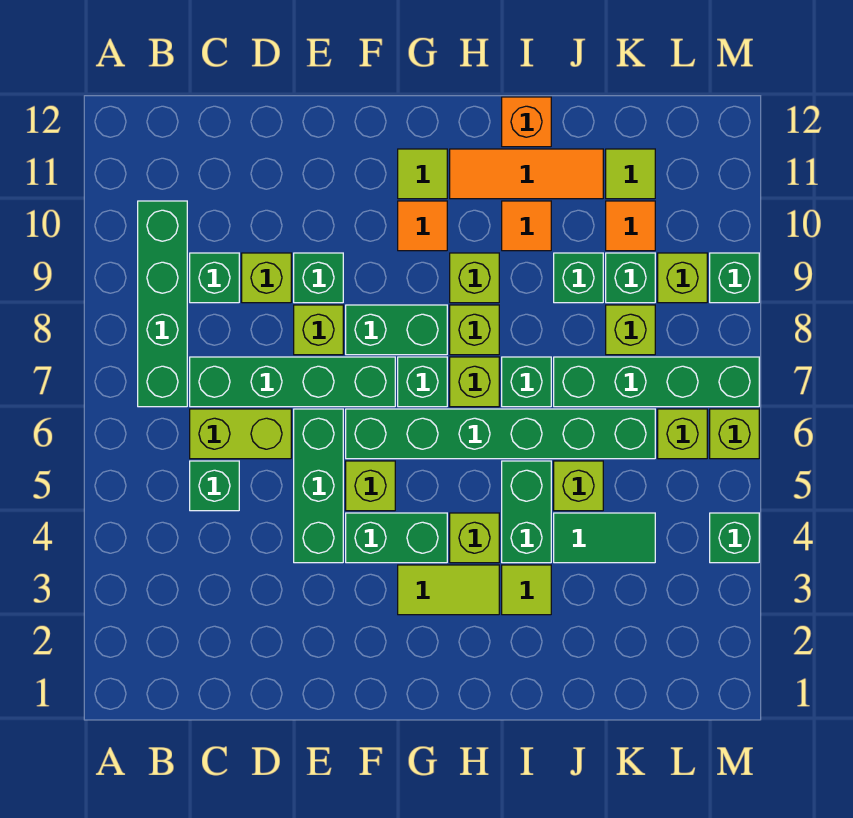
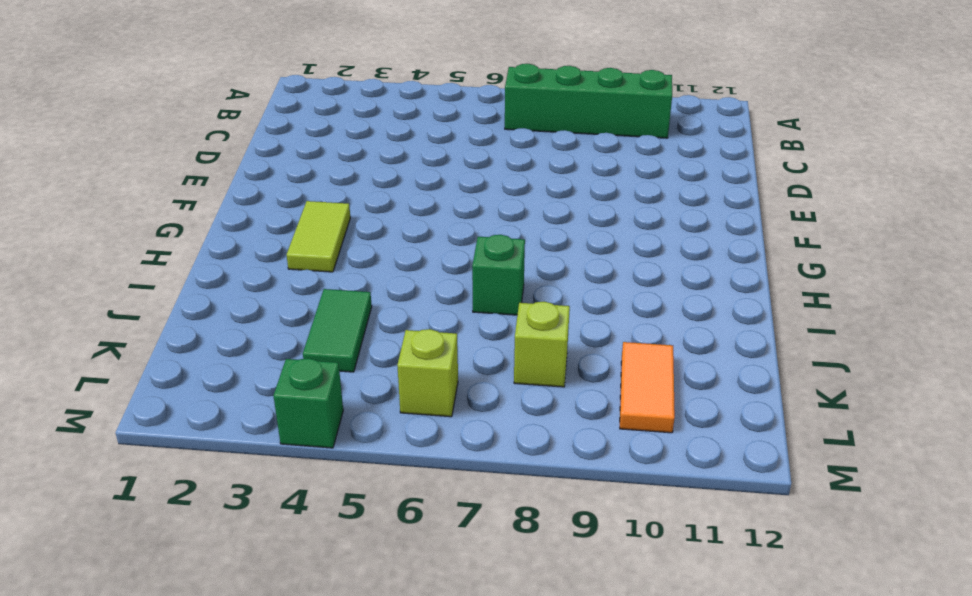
orange 1x2 tile [620,342,675,433] -> orange 1x1 tile [606,201,655,251]
none -> green 1x1 brick [190,461,239,511]
none -> lime 1x2 brick [190,409,291,459]
none -> green 1x4 brick [190,357,395,407]
none -> green 1x1 brick [190,253,239,303]

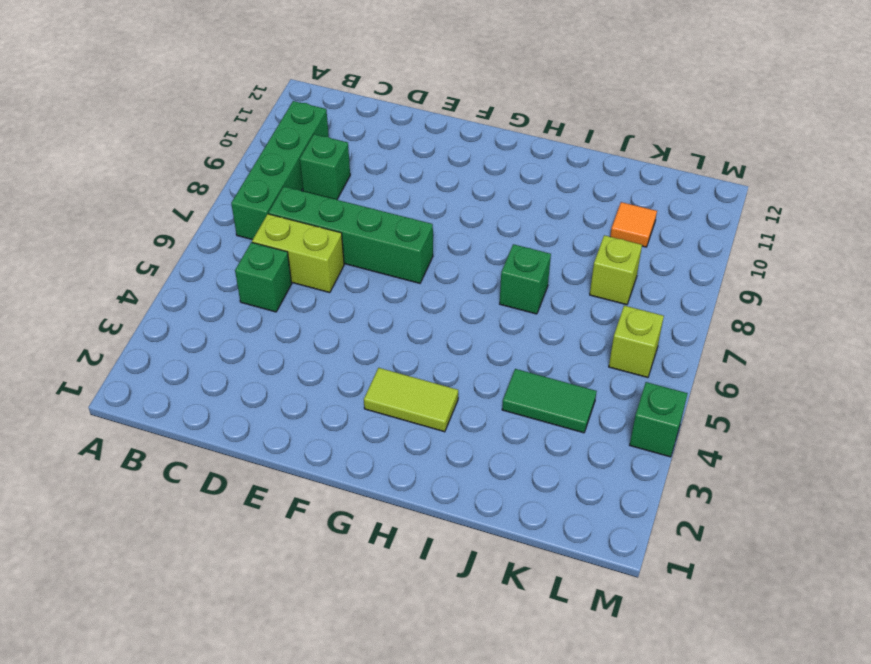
none -> lime 1x1 brick [242,253,291,303]
none -> green 1x3 brick [294,409,343,563]
none -> lime 1x1 brick [294,305,343,355]
none -> green 1x1 brick [294,253,343,303]

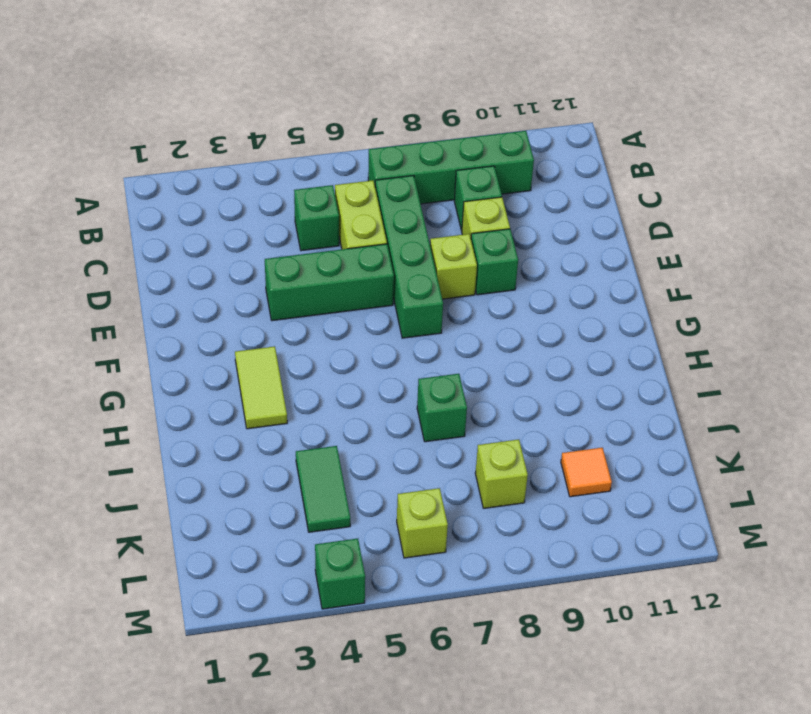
none -> green 1x2 brick [346,513,447,563]
none -> lime 1x1 brick [346,461,395,511]
none -> green 1x6 brick [346,409,655,459]
none -> green 1x2 brick [346,305,447,355]

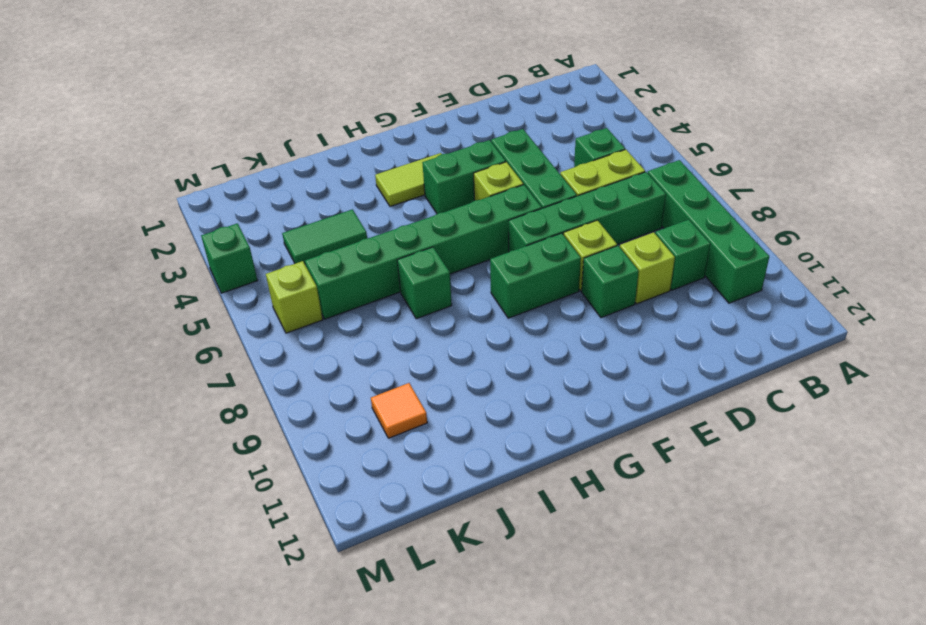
none -> green 1x1 brick [398,357,447,407]
none -> orange 1x1 tile [398,201,447,251]
none -> lime 1x1 tile [398,149,447,199]
none -> lime 1x1 brick [450,513,499,563]

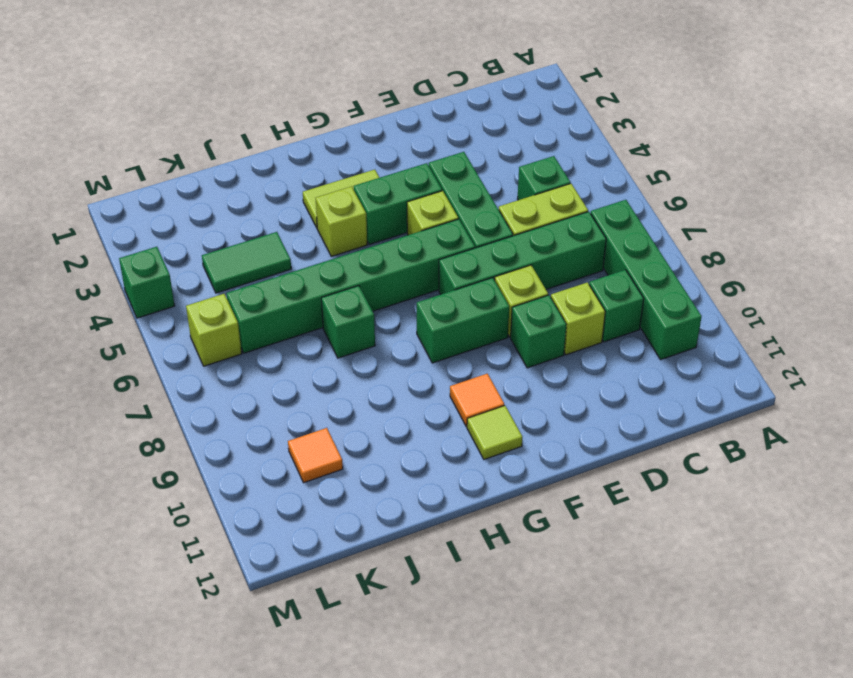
none -> green 1x1 brick [398,357,447,407]
none -> lime 1x1 brick [450,357,499,407]
none -> lime 1x1 brick [450,305,499,355]
none -> lime 1x1 brick [450,253,499,303]

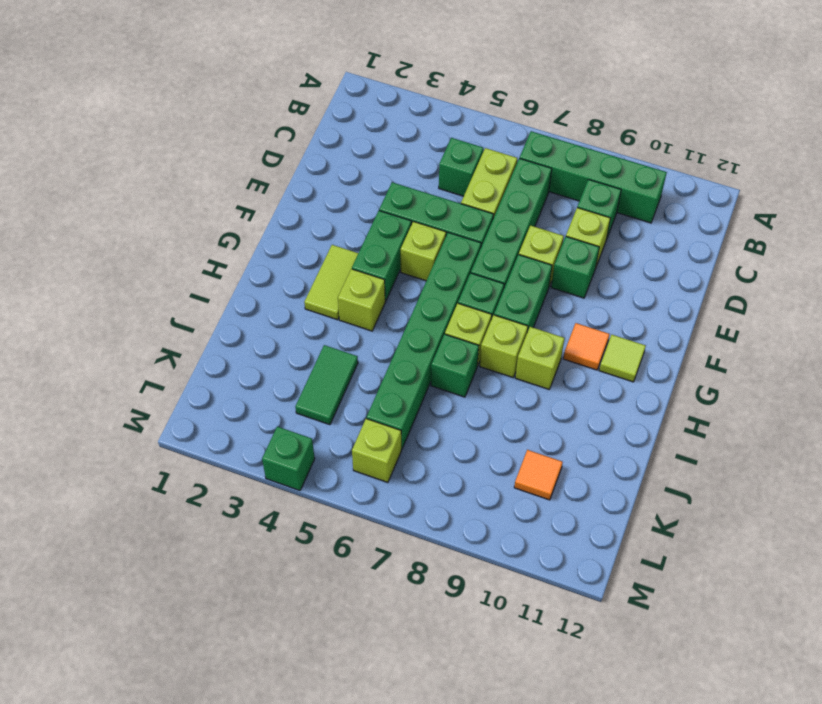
none -> orange 1x3 tile [450,149,603,199]
none -> lime 1x1 tile [502,565,551,615]
none -> green 1x2 brick [502,461,551,563]
none -> orange 1x1 tile [502,201,551,251]

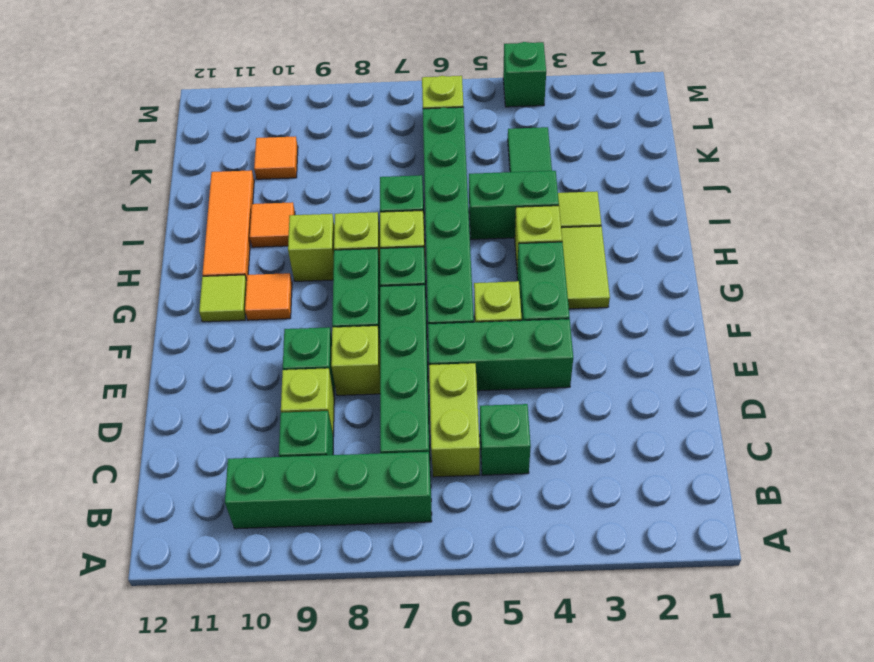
none -> orange 1x1 brick [502,97,551,147]
none -> lime 1x1 brick [554,461,603,511]
none -> green 1x4 brick [554,357,759,407]
none -> green 1x1 brick [554,253,603,303]

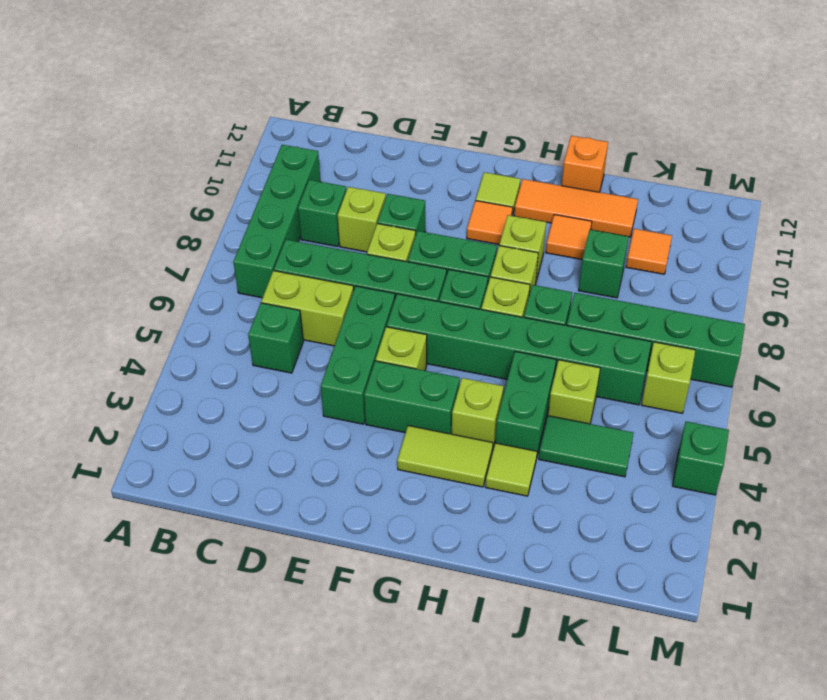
none -> lime 1x1 brick [606,305,655,355]
none -> green 1x1 brick [606,253,655,303]
none -> lime 1x1 tile [606,149,655,199]
none -> lime 1x1 brick [658,253,707,303]

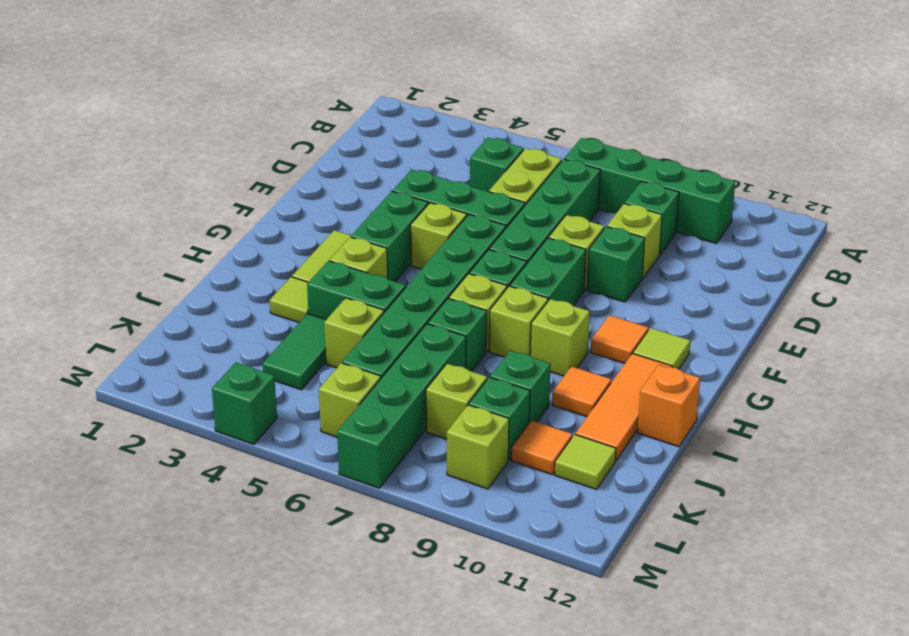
none -> lime 1x1 brick [710,409,759,459]
none -> green 1x1 brick [710,253,759,303]

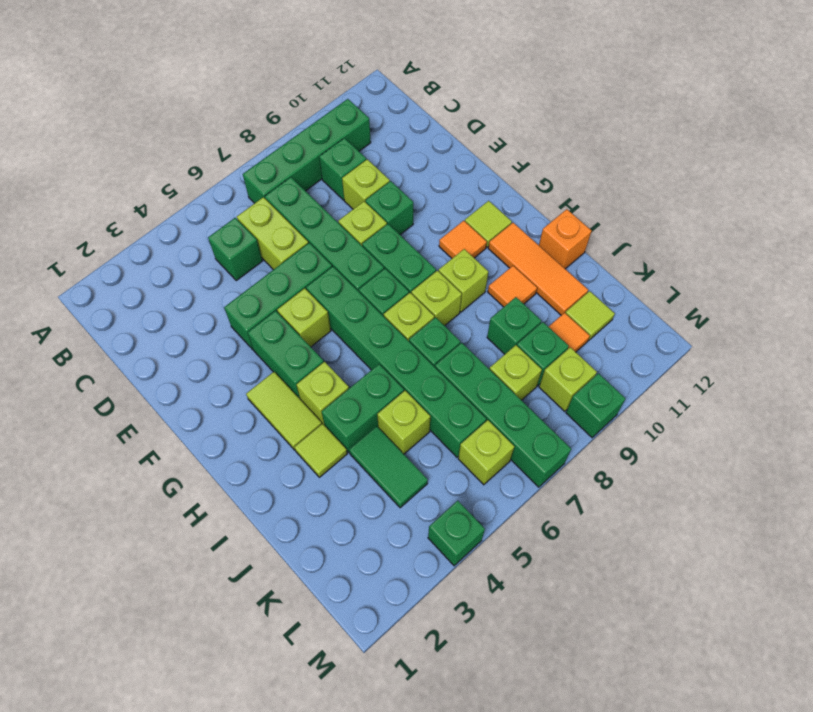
none -> lime 1x1 brick [710,409,759,459]

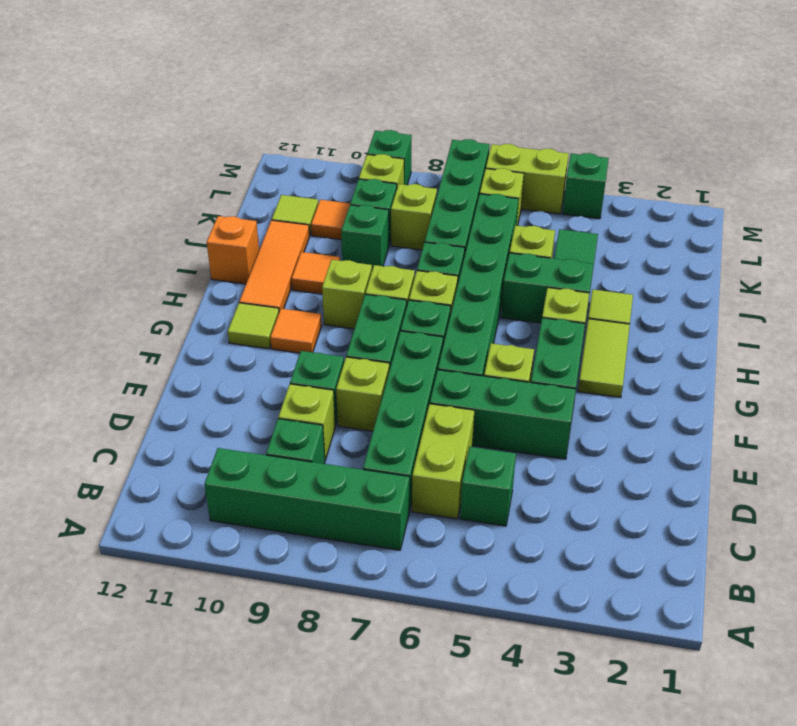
lime 1x2 brick [486,144,569,214] -> lime 1x1 brick [710,409,759,459]

